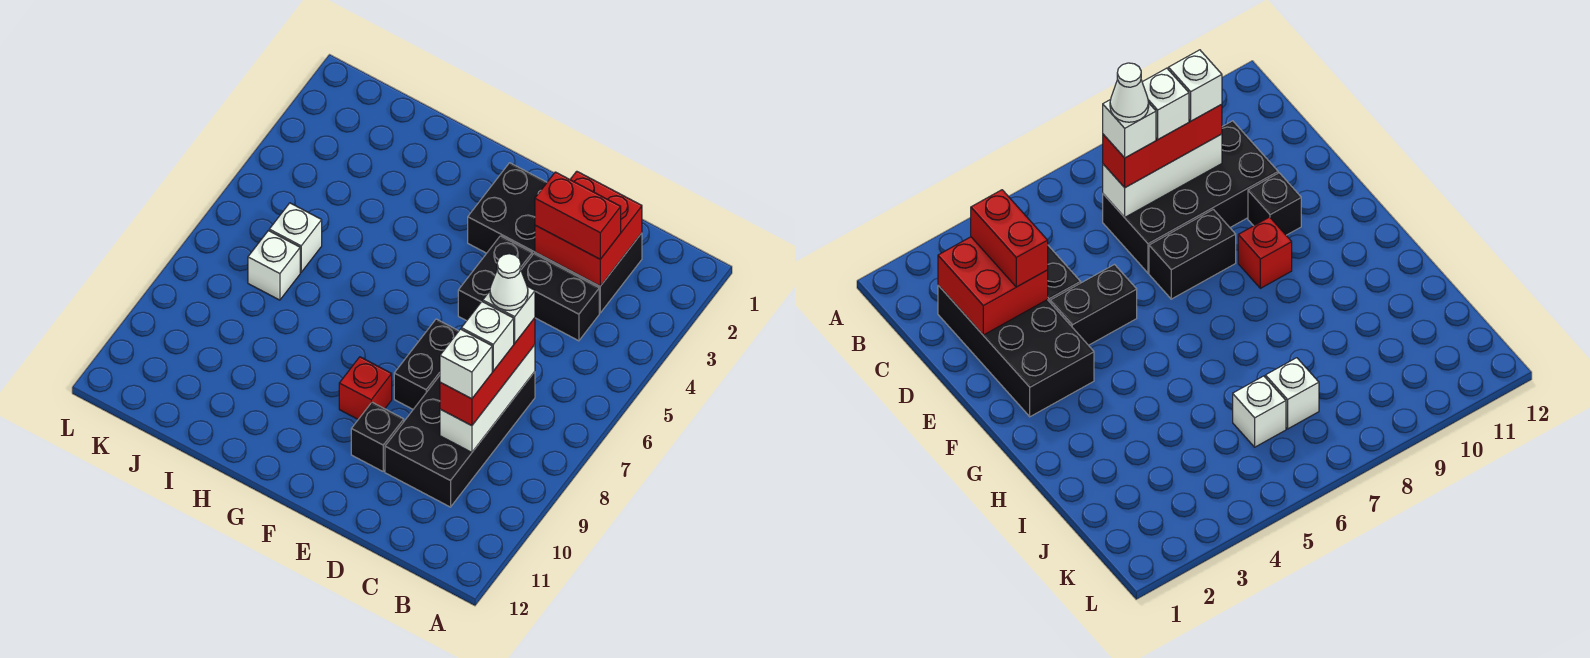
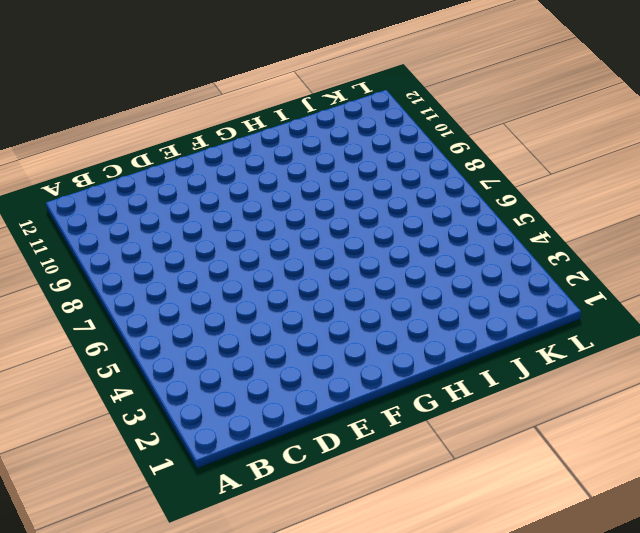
none -> black 2x4 brick [468,163,642,313]
none -> black 1x2 brick [521,254,599,341]
none -> black 2x4 brick [385,372,535,507]

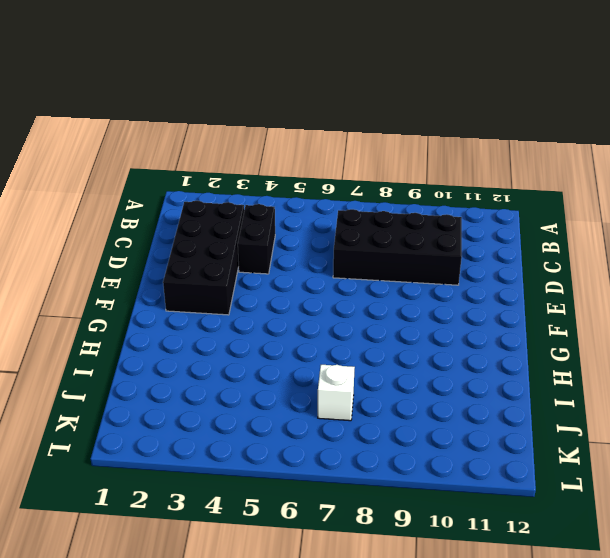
none -> black 1x2 brick [458,236,532,321]
none -> black 1x2 brick [394,319,458,409]
none -> black 1x1 brick [351,402,404,471]

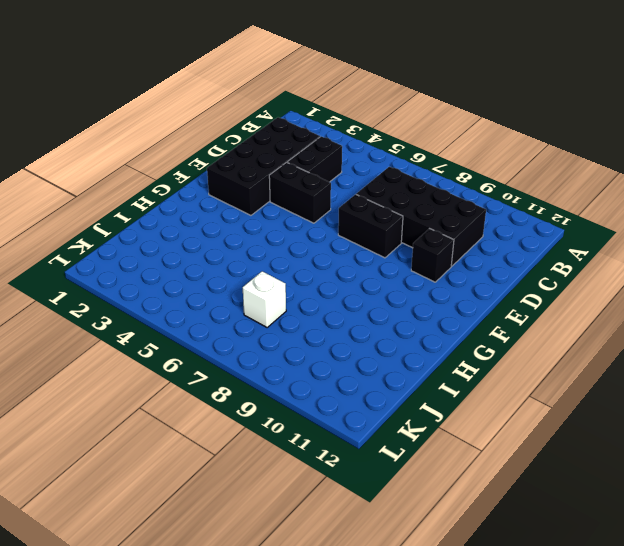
none -> red 1x1 brick [339,357,392,419]
none -> white 1x1 brick [269,203,322,272]
none -> red 2x2 brick [535,171,642,286]

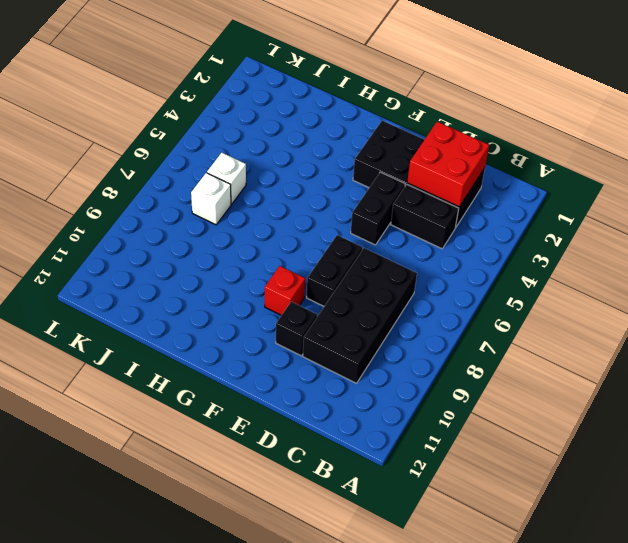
none -> white 1x3 brick [440,345,535,452]
none -> red 1x2 brick [535,172,621,259]
none -> red 1x3 brick [440,318,535,426]

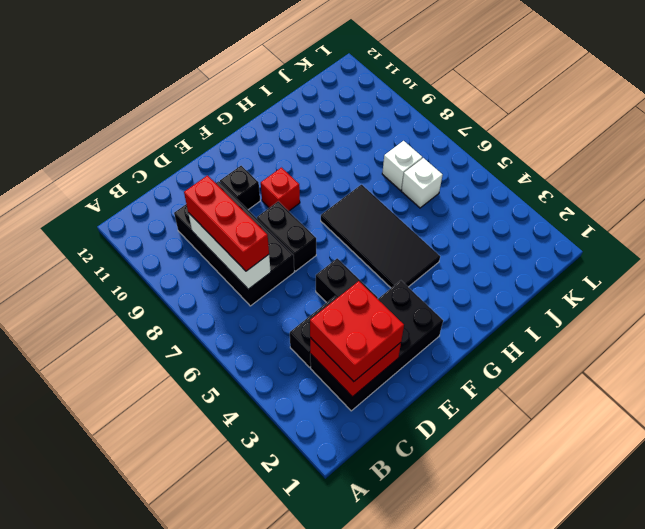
red 2x2 brick [310,281,404,382] -> red 1x2 brick [535,172,621,259]
black 2x4 tile [321,185,440,288] -> none
none -> white 1x1 brick [483,286,535,343]
none -> white 1x1 brick [461,302,514,371]
none -> white 1x1 brick [440,329,492,399]

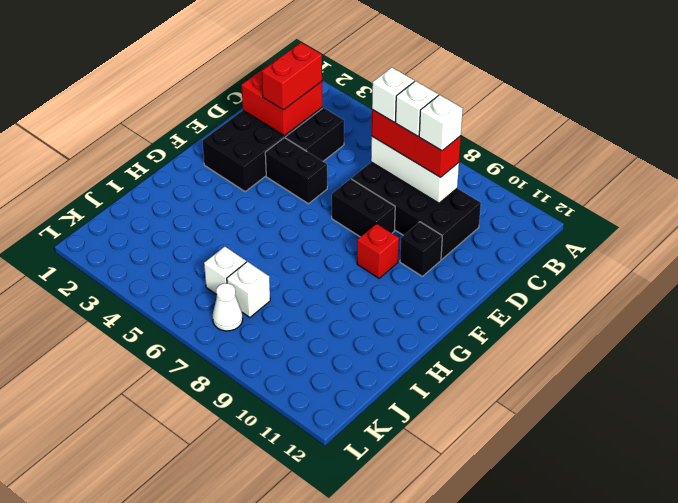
white 1x1 cone [213,283,243,331] -> white 1x1 cone moved to [490,254,528,310]

